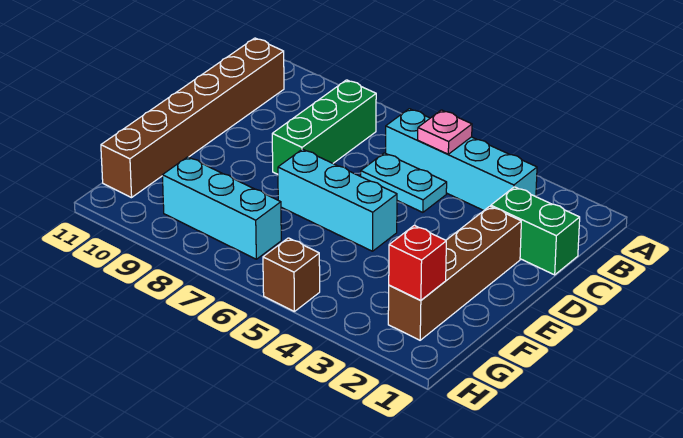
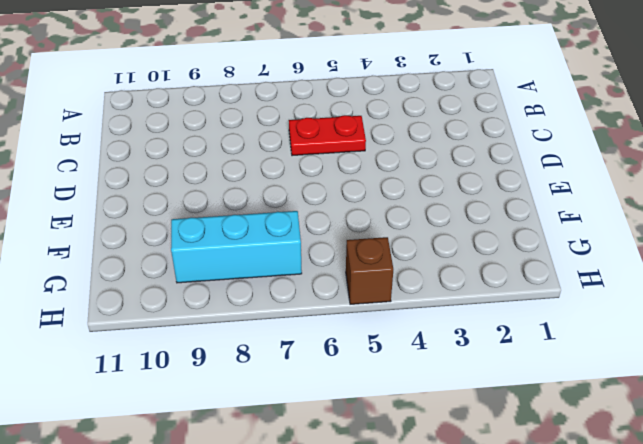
red 1x2 plate [289,115,366,156] -> cyan 1x2 plate [361,153,447,212]
none -> cyan 1x4 brick [386,109,537,210]
none -> green 1x3 brick [272,80,376,174]

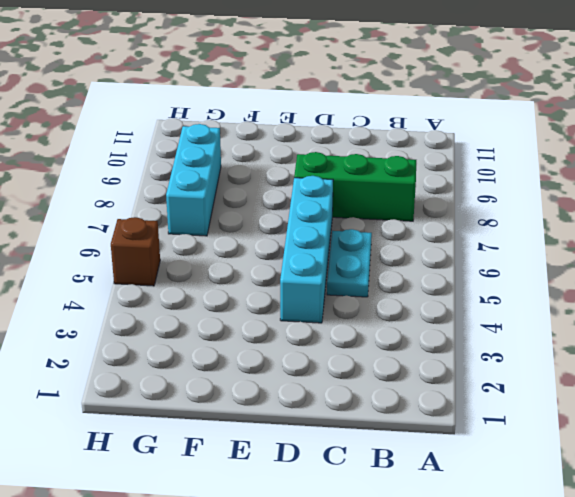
cyan 1x4 brick [280,176,333,323] -> cyan 1x4 brick moved to [386,109,537,210]
none -> brown 1x6 brick [101,38,284,198]
none -> green 1x2 brick [491,187,580,275]

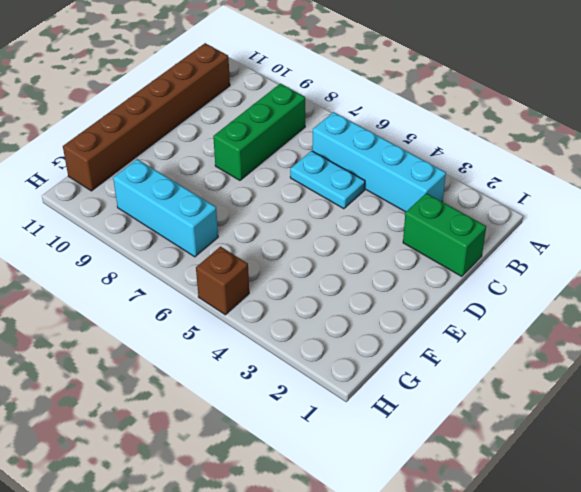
none -> brown 1x4 brick [388,206,521,340]
none -> cyan 1x3 brick [278,149,397,251]

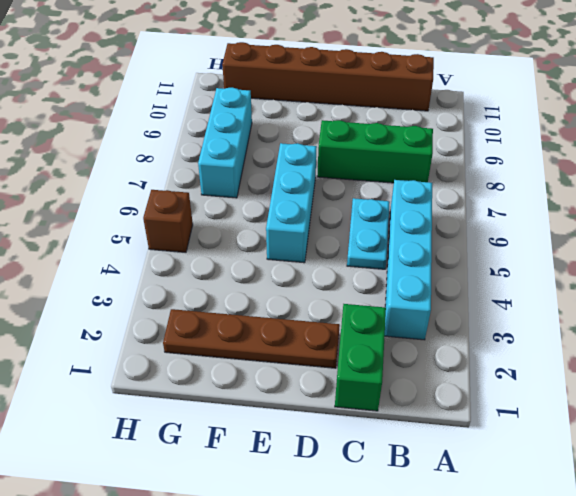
brown 1x4 plate [163,309,340,368] -> brown 1x4 brick [388,206,521,340]
none -> pink 1x1 plate [418,110,472,154]
none -> red 1x1 brick [389,225,446,301]

